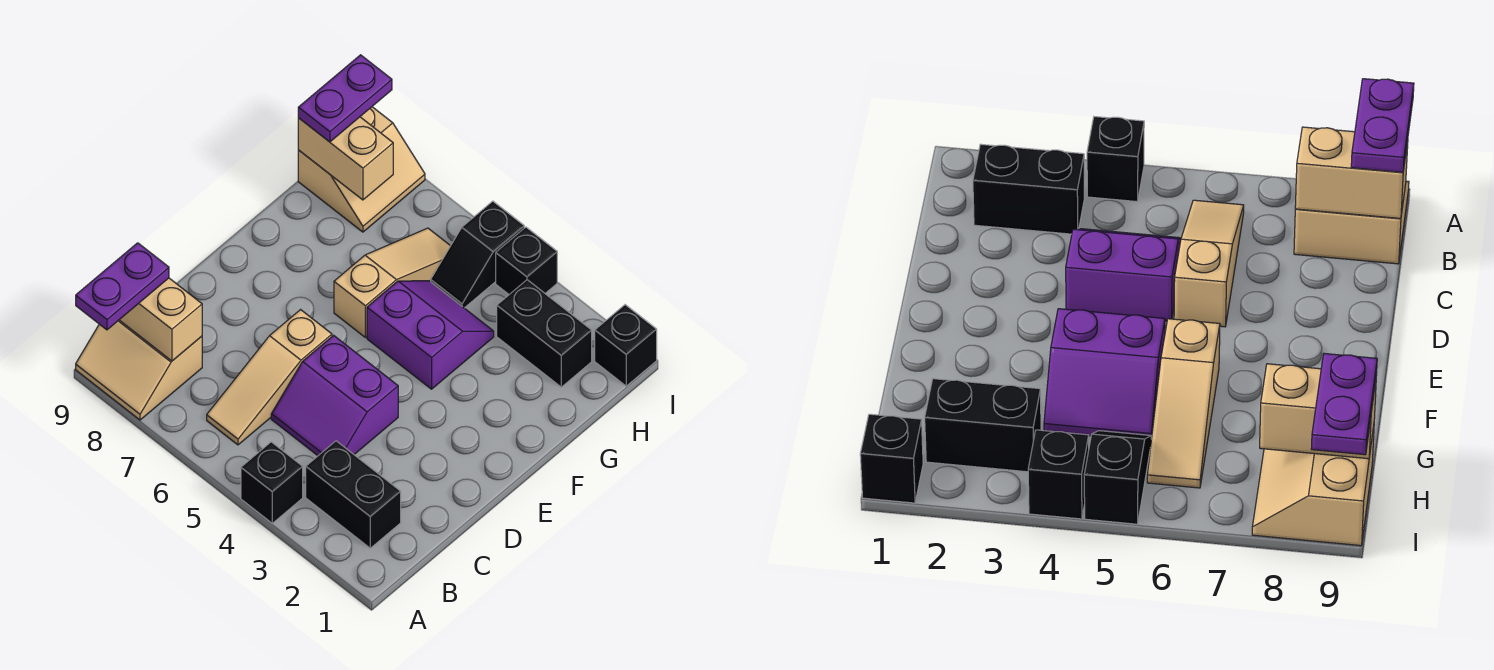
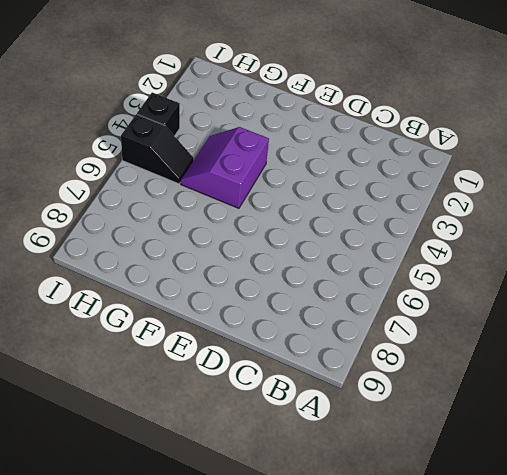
none -> black 1x1 brick [241,442,303,523]
none -> tan 2x2 slope [76,320,202,420]
none -> black 1x2 brick [306,441,401,548]

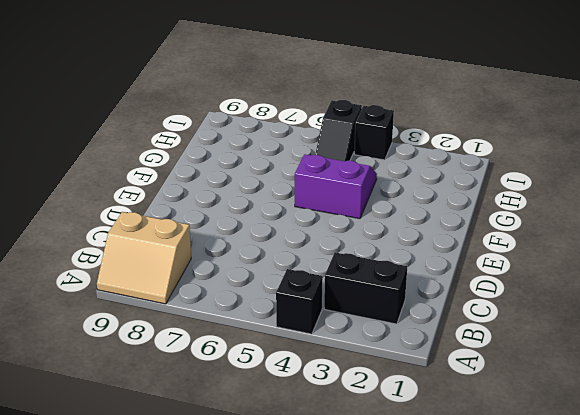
none -> tan 1x3 slope [207,310,332,445]
none -> purple 2x2 slope [271,335,398,456]
none -> tan 1x3 slope [334,228,450,337]

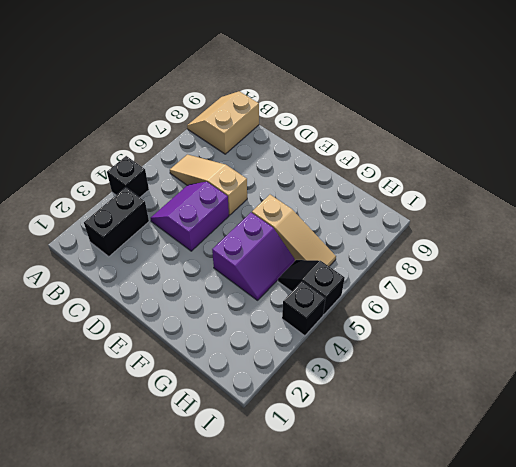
none -> black 1x2 brick [497,280,592,387]
none -> tan 2x2 slope [298,107,425,232]
none -> black 1x1 brick [595,305,657,386]

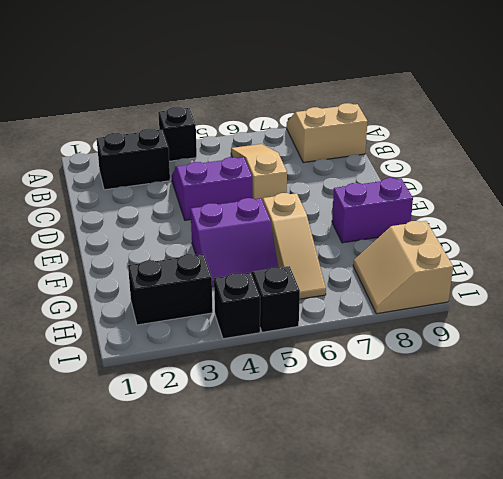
purple 1x2 brick [332,178,413,243] -> none
none -> black 1x1 brick [595,305,657,386]
none -> tan 1x2 brick [120,278,202,361]
none -> tan 1x2 brick [298,117,393,200]

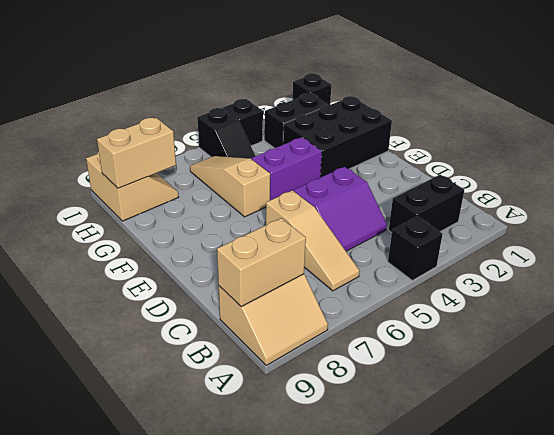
black 2x3 brick [283,96,392,177] -> none
none -> purple 1x2 plate [76,243,169,330]
none -> purple 1x2 plate [298,55,392,142]

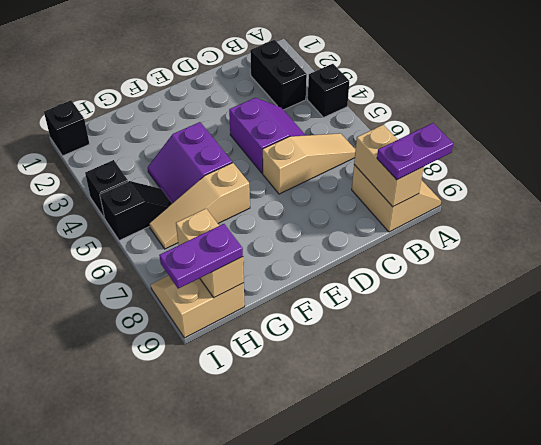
none -> black 1x2 brick [497,280,592,387]

